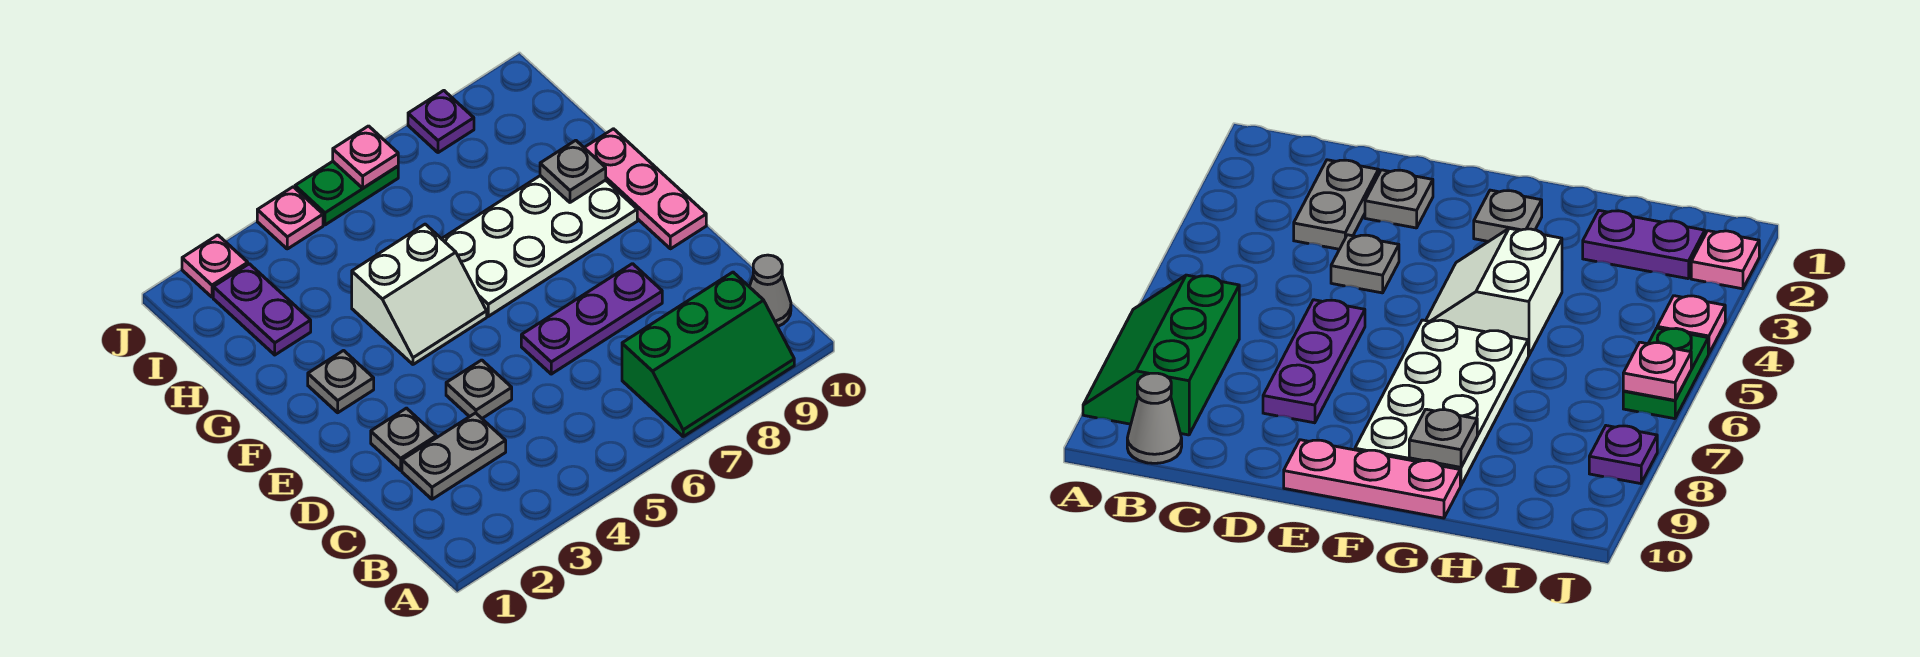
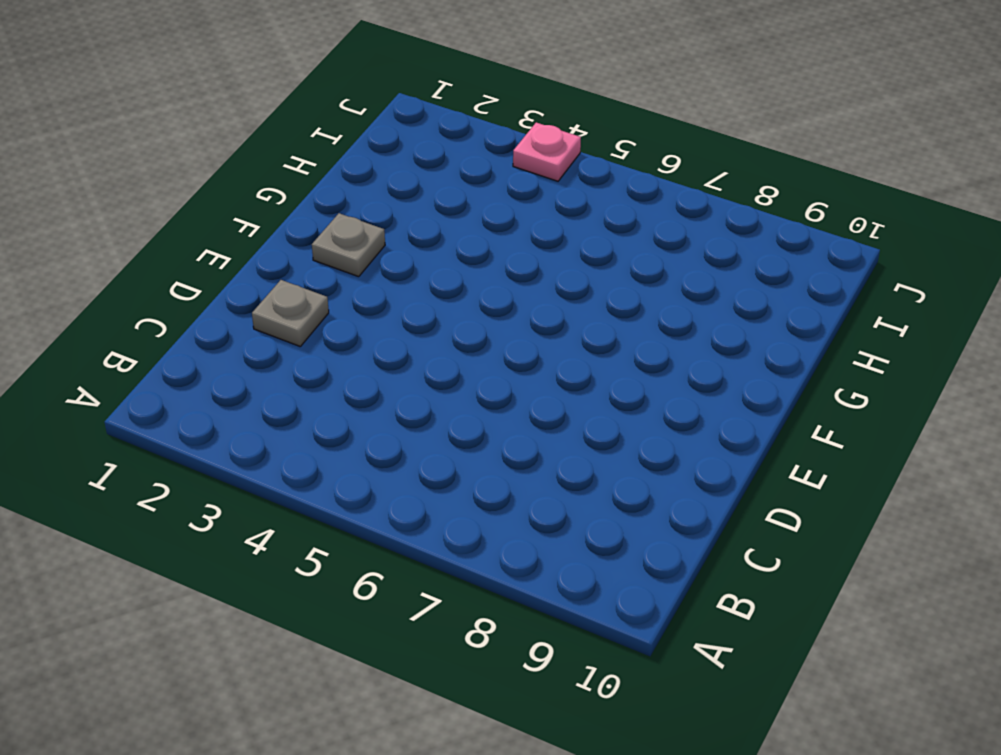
none -> green 2x3 slope [622,272,794,436]
none -> grey 1x1 cone [749,255,791,326]
none -> grey 1x2 plate [402,413,506,499]

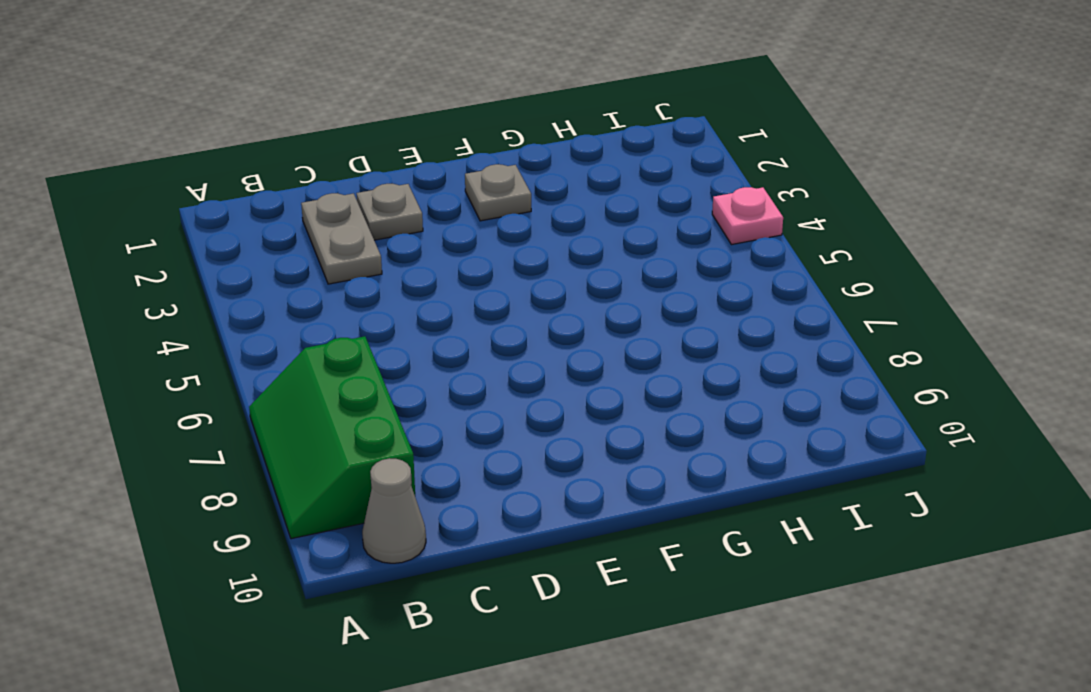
none -> grey 1x1 plate [446,360,512,418]
none -> purple 1x3 plate [521,264,662,374]
none -> pink 1x3 plate [584,129,706,249]

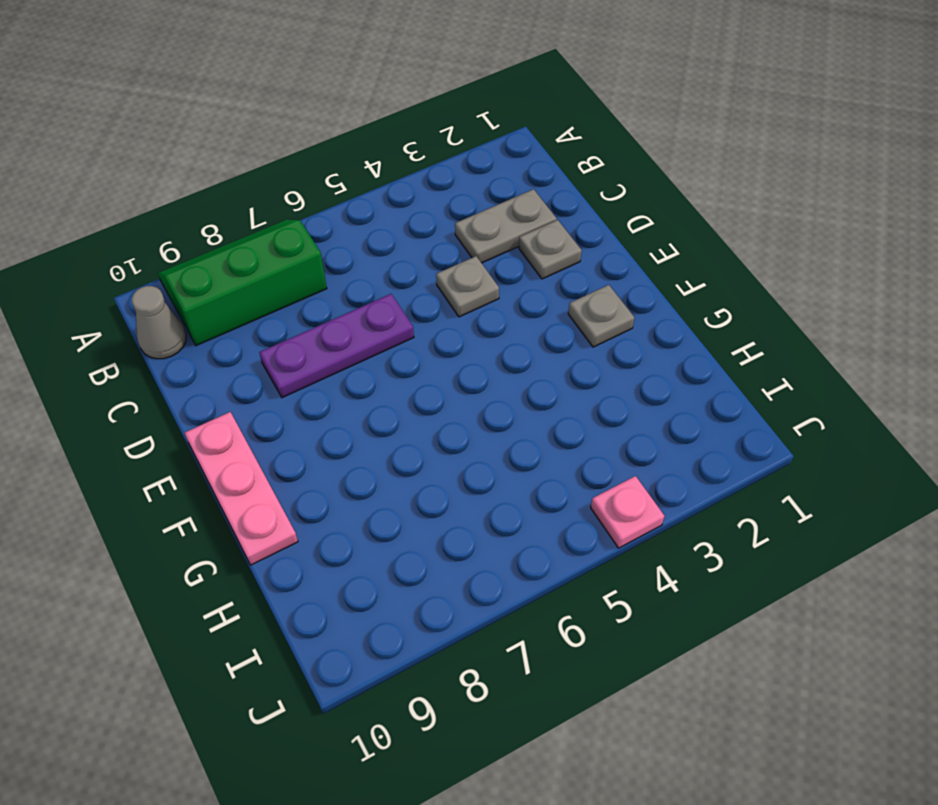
none -> white 2x2 slope [352,224,487,364]
none -> white 2x4 plate [442,176,637,316]
none -> purple 1x2 plate [213,264,311,355]

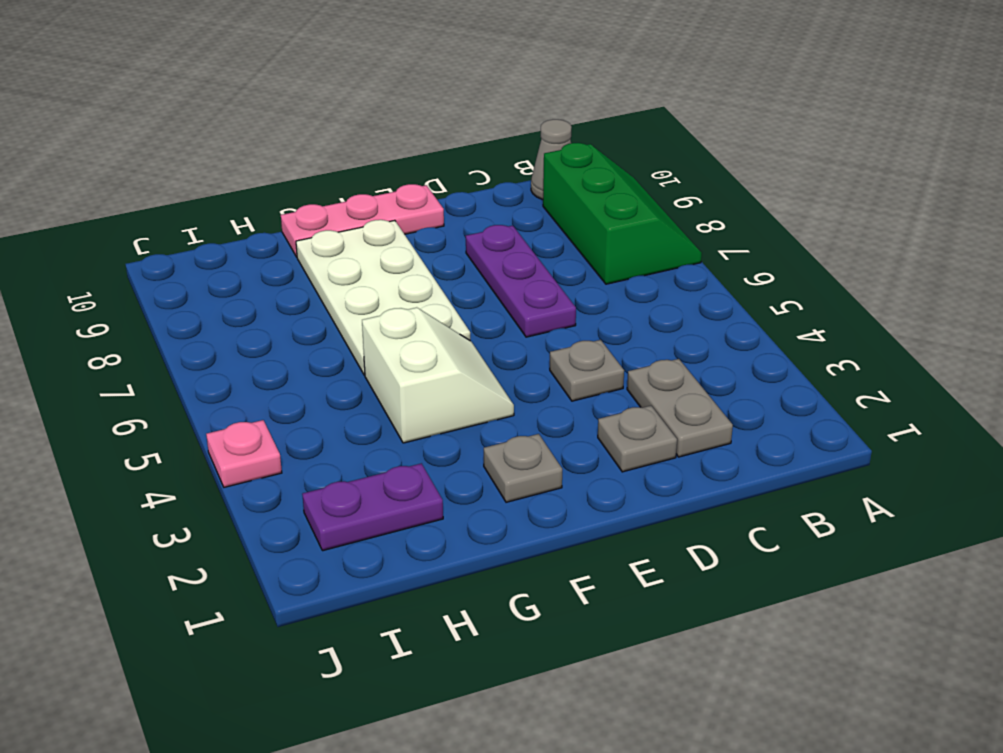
none -> pink 1x1 plate [182,235,248,297]
none -> green 1x2 plate [295,162,398,225]
none -> purple 1x1 plate [408,91,474,153]

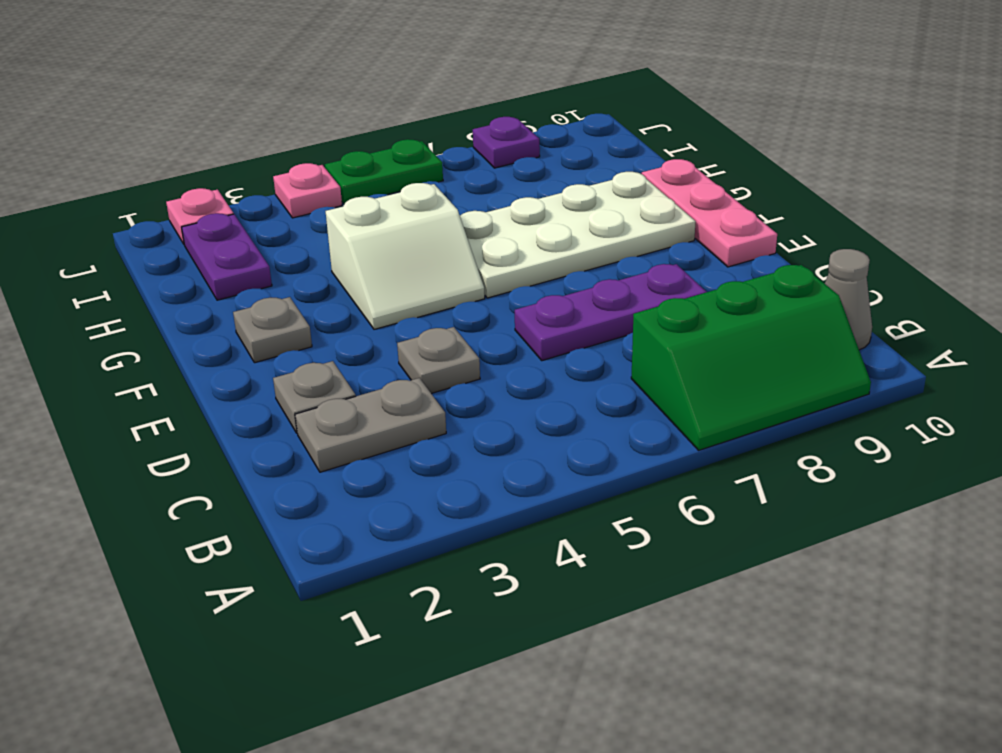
none -> grey 1x1 plate [540,140,606,202]
none -> pink 1x1 plate [333,126,398,188]

